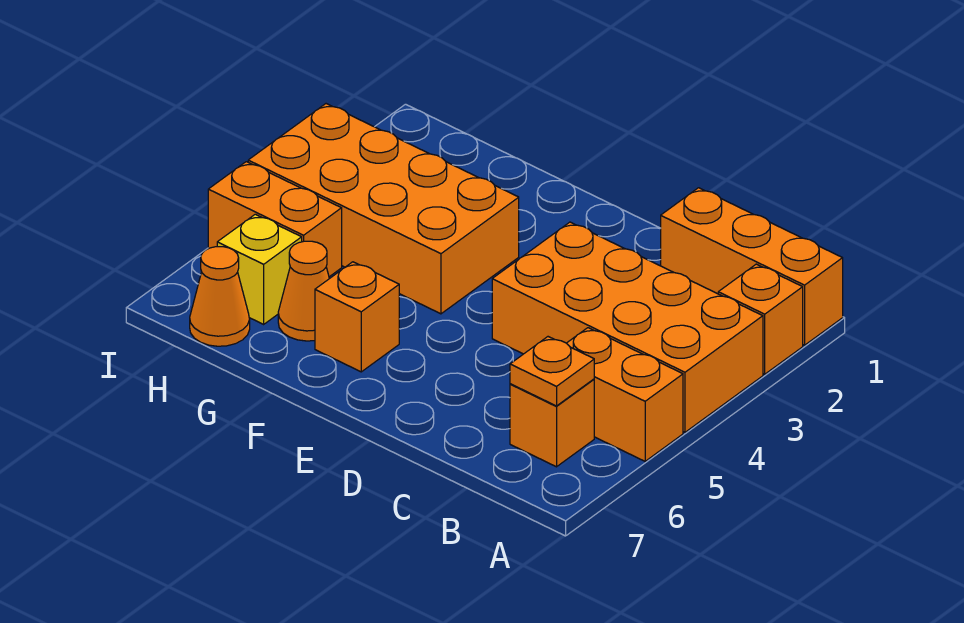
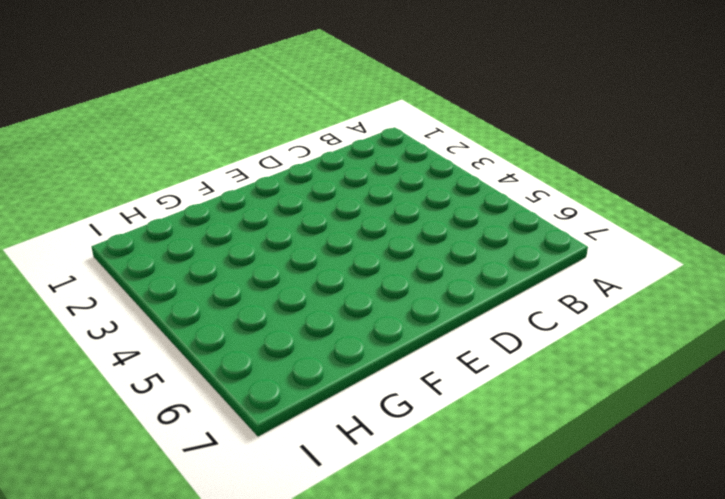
none -> orange 1x3 brick [661,188,843,345]
none -> orange 1x1 brick [718,264,803,374]
none -> orange 2x4 brick [492,222,763,432]

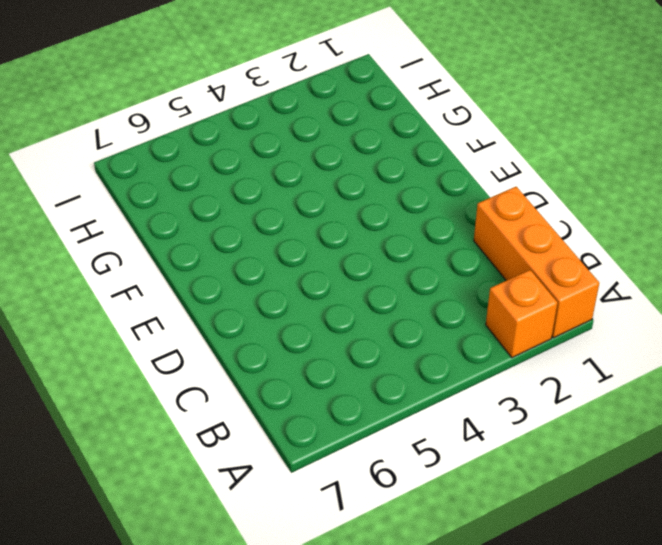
none -> orange 2x4 brick [492,222,763,432]
none -> orange 1x2 brick [567,328,683,461]
none -> orange 1x1 brick [510,379,594,467]

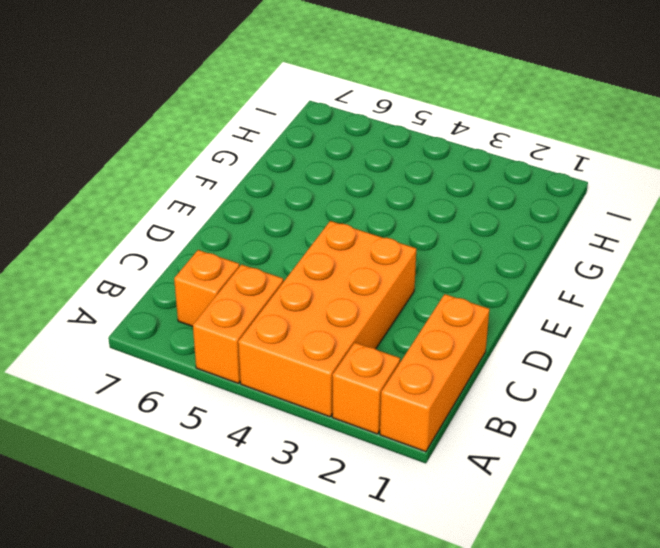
none -> orange 2x4 brick [248,104,519,314]
none -> orange 1x1 brick [315,262,399,372]
none -> orange 1x1 cone [278,241,329,341]

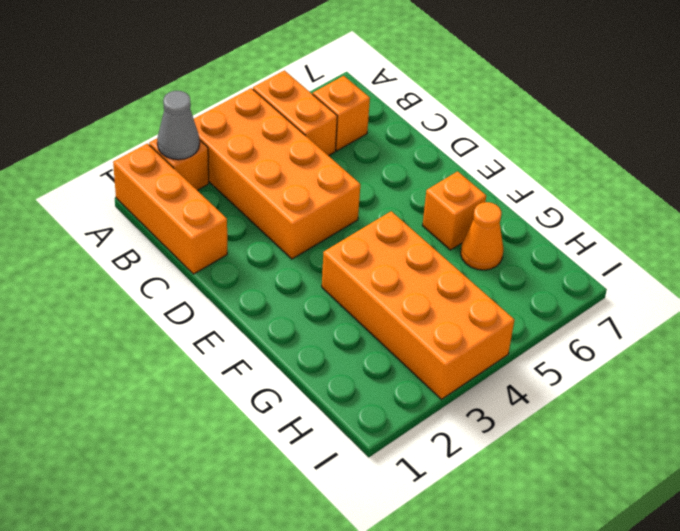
grey 1x1 cone [157,91,200,160] -> none
none -> orange 1x2 brick [208,162,342,277]
none -> yellow 1x1 brick [217,214,302,324]
none -> orange 1x1 cone [190,247,250,346]

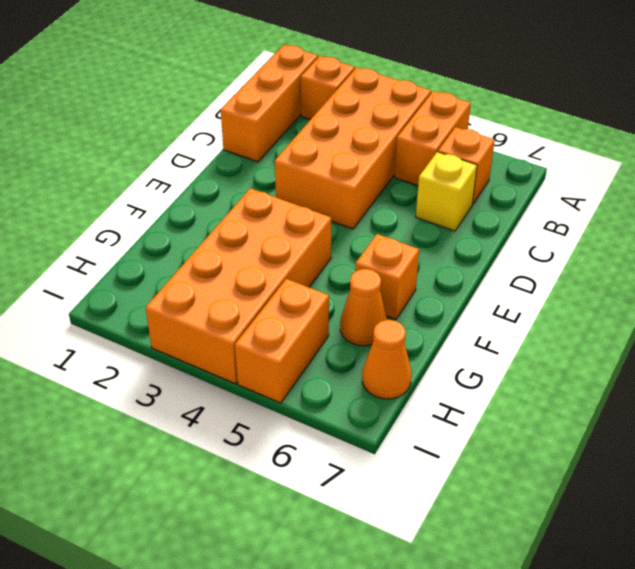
yellow 1x1 brick [416,152,477,231] -> yellow 1x1 brick moved to [217,214,302,324]
none -> orange 1x1 plate [510,337,594,406]

